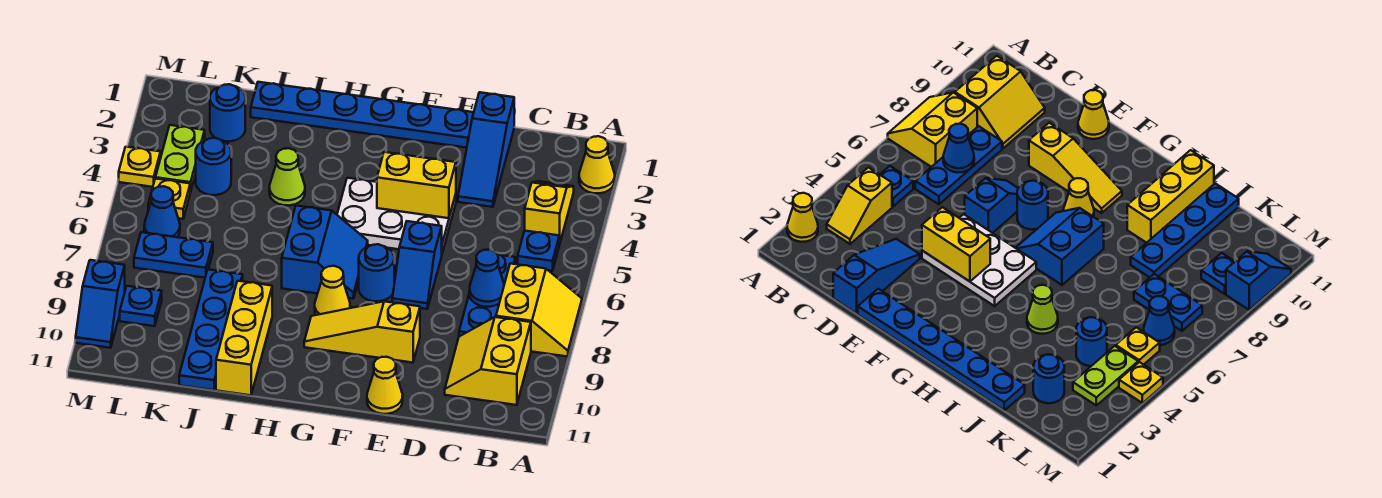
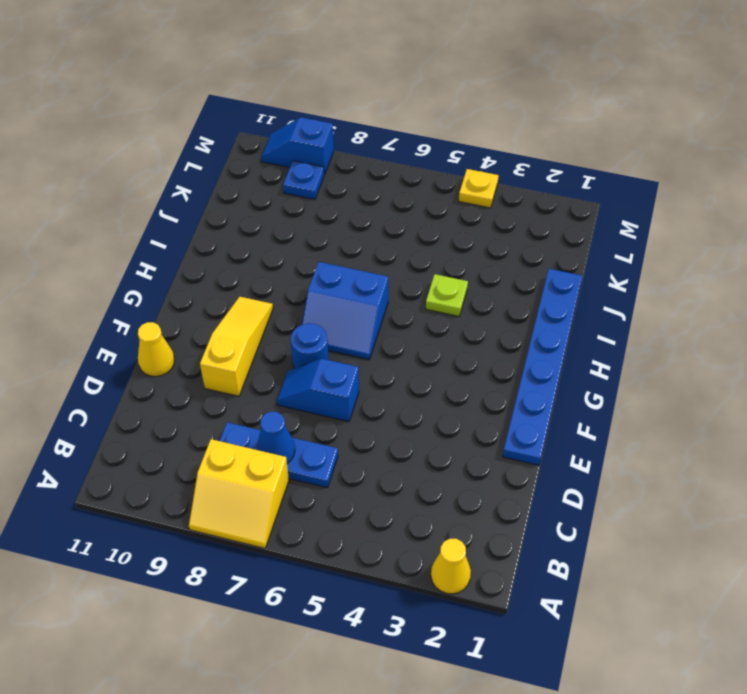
lime 1x1 plate [426,274,468,316] -> lime 1x1 cone [269,148,305,206]
none -> yellow 1x2 slope [525,181,574,244]
none -> blue 1x1 plate [518,231,559,271]
none -> yellow 2x2 slope [445,317,531,405]

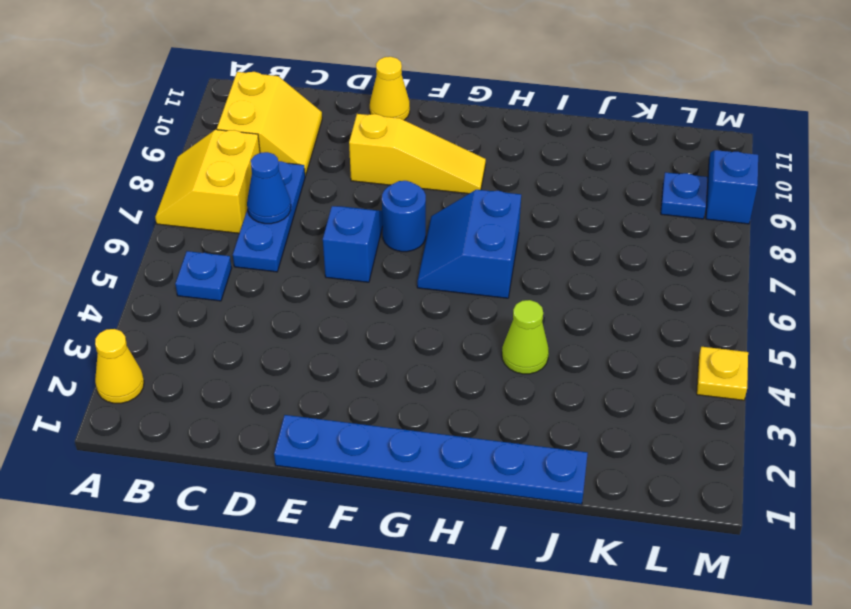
none -> yellow 1x2 slope [525,181,574,244]
none -> blue 1x3 slope [458,92,514,207]
none -> white 2x3 plate [337,178,456,253]

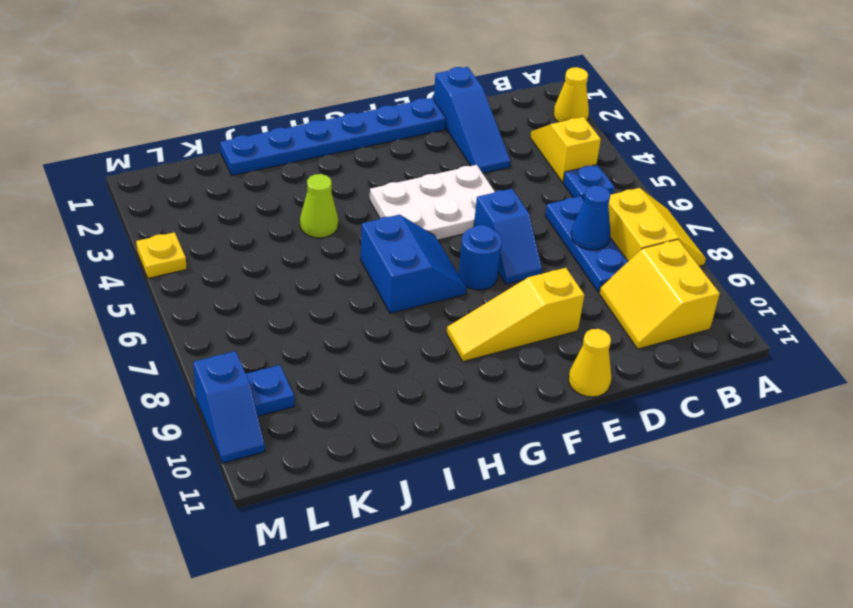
none -> yellow 1x1 cone [315,266,350,315]
none -> yellow 1x3 brick [216,281,272,395]
none -> blue 1x4 plate [179,270,243,390]

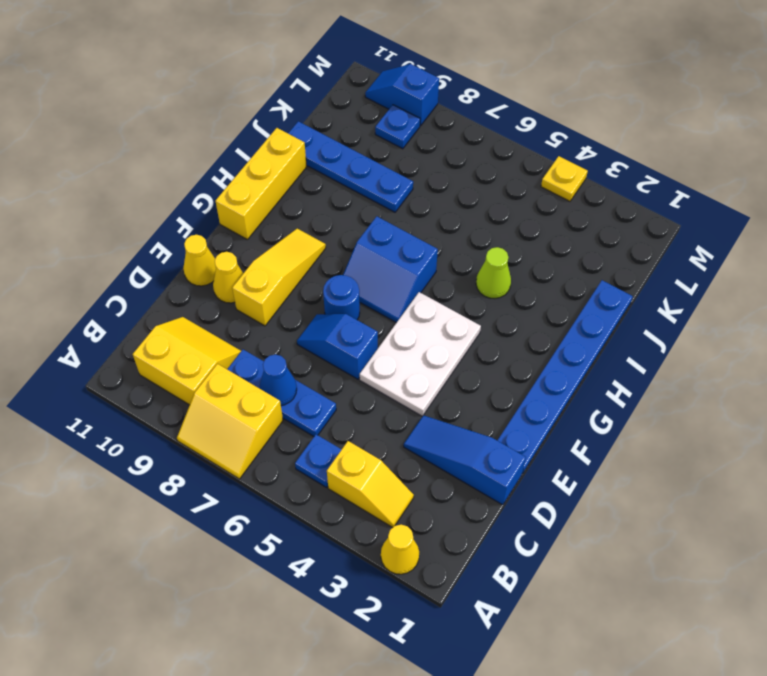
yellow 1x1 cone [213,252,243,303] -> yellow 1x1 cone moved to [315,266,350,315]
yellow 1x3 brick [215,128,307,239] -> yellow 1x3 brick turned to [216,281,272,395]
none -> blue 1x1 round brick [210,84,245,141]
none -> blue 1x1 round brick [196,138,231,195]
none -> blue 1x2 plate [134,232,213,278]

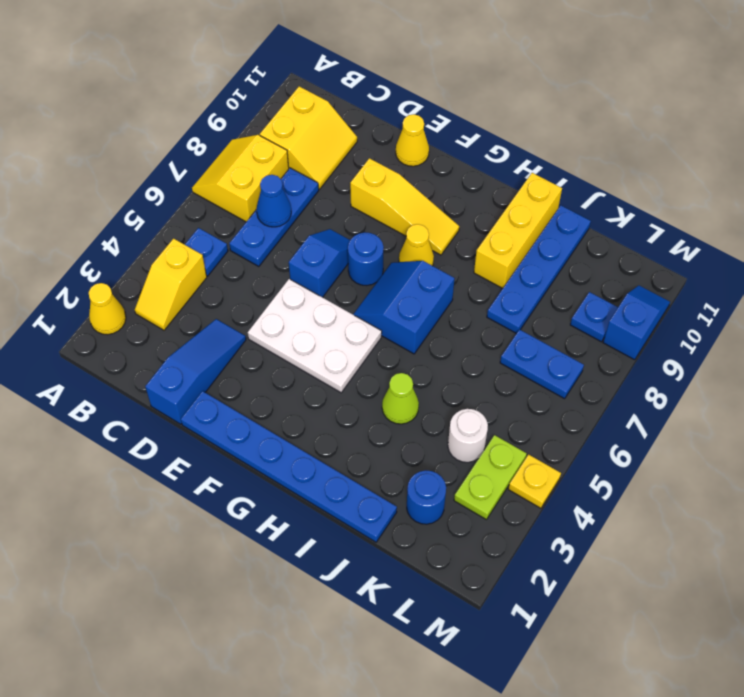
white 1x1 round brick [448,409,488,462] -> blue 1x1 round brick [196,138,231,195]
none -> yellow 1x1 plate [148,179,190,219]
none -> blue 1x1 cone [144,186,180,237]
none -> yellow 1x2 brick [377,152,456,218]

